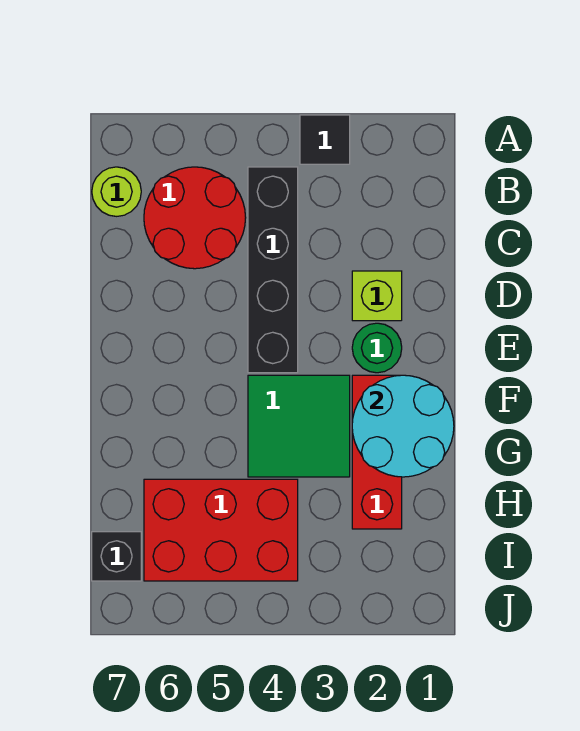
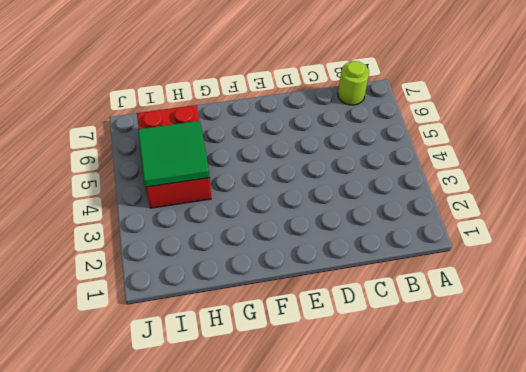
green 2x2 tile [138,121,210,187] -> green 2x2 tile moved to [248,375,350,477]
none -> black 1x1 tile [300,115,350,164]
none -> black 1x4 brick [248,167,298,373]

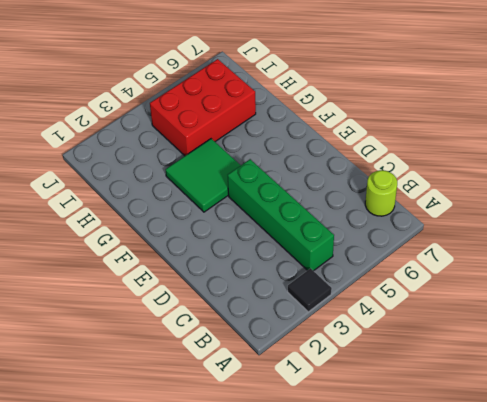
green 1x4 brick [228,159,334,271] -> black 1x4 brick [248,167,298,373]
none -> red 2x2 round brick [144,167,246,269]
none -> lime 1x1 brick [352,271,402,321]

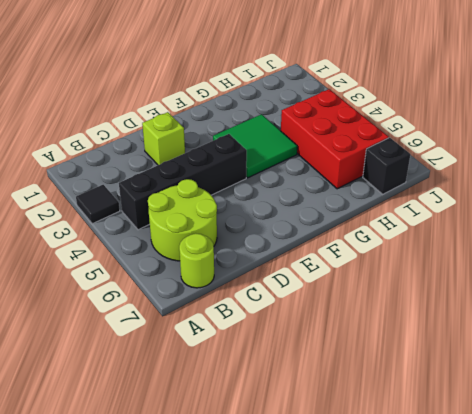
lime 2x2 round brick [148,179,217,261] -> red 2x2 round brick [144,167,246,269]
none -> green 1x1 round brick [352,323,402,373]
none -> red 1x3 brick [352,375,402,529]

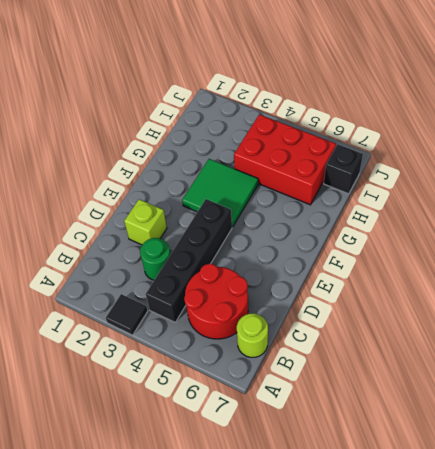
green 1x1 round brick [140,238,171,280] -> green 1x1 round brick moved to [352,323,402,373]
none -> red 1x3 brick [352,375,402,529]
none -> cyan 2x2 round brick [352,375,454,477]

